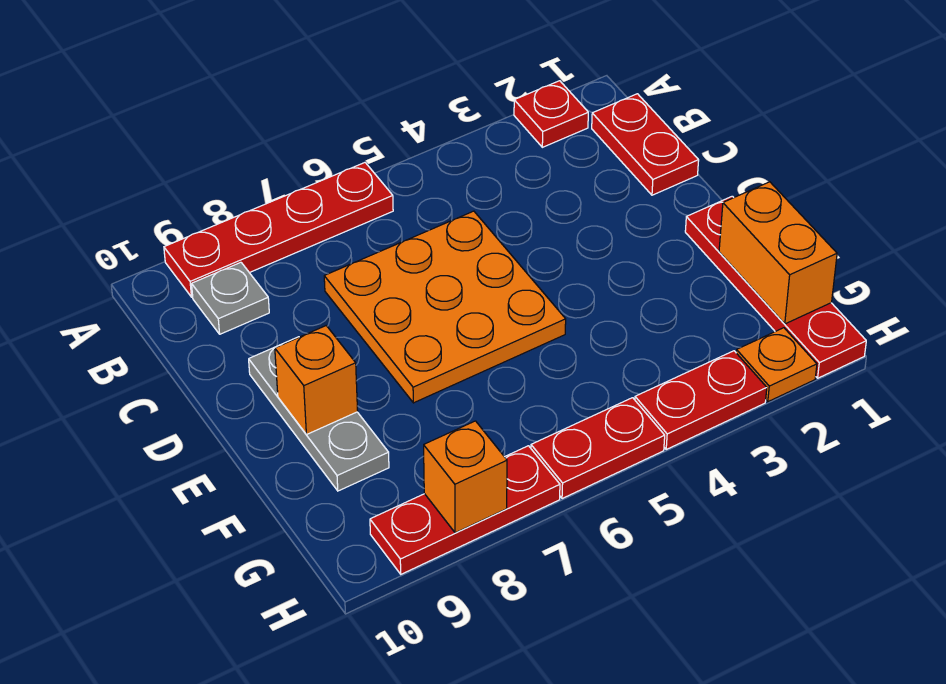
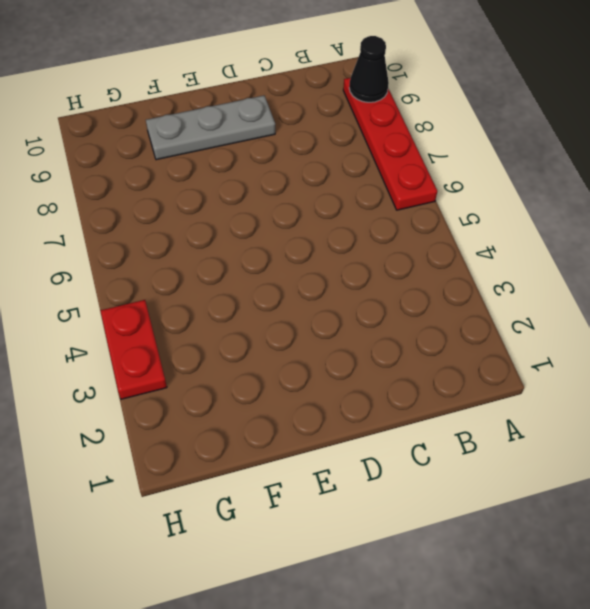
black 1x1 cone [349,36,389,102] -> none
none -> red 1x1 plate [514,81,588,147]
none -> red 1x2 plate [592,94,699,195]
none -> grey 1x1 plate [192,262,269,334]

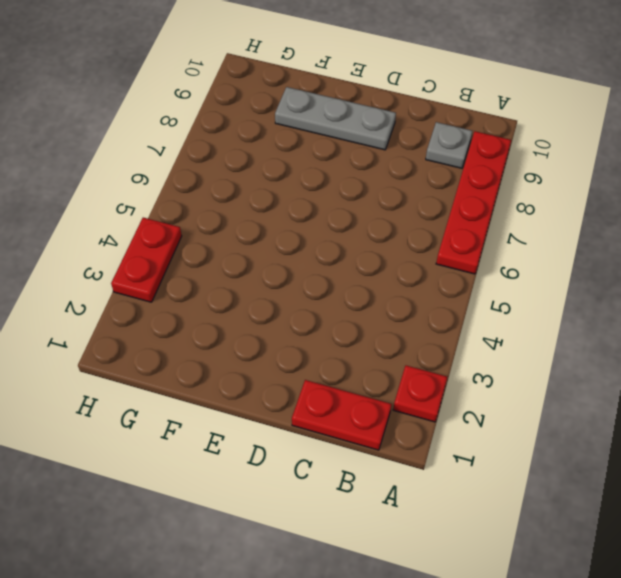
none -> orange 3x3 plate [324,211,566,403]
none -> red 1x4 plate [685,196,866,378]
none -> orange 1x1 plate [736,328,817,402]

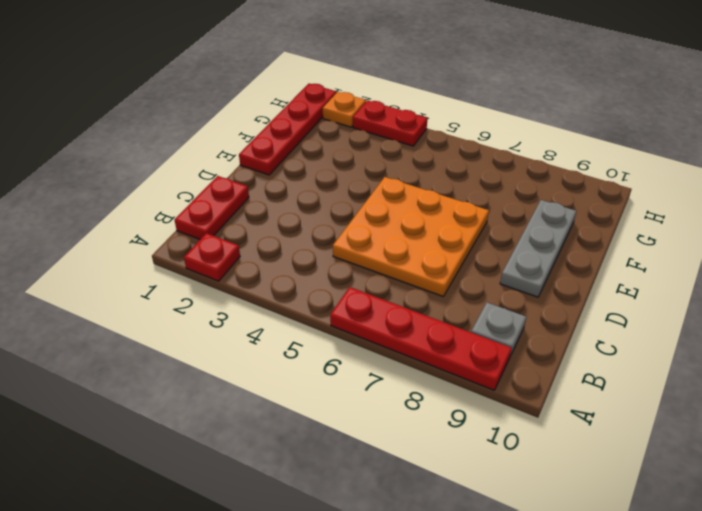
none -> red 1x2 plate [531,398,665,499]
none -> red 1x3 plate [370,446,560,574]
none -> orange 1x1 brick [275,326,358,435]

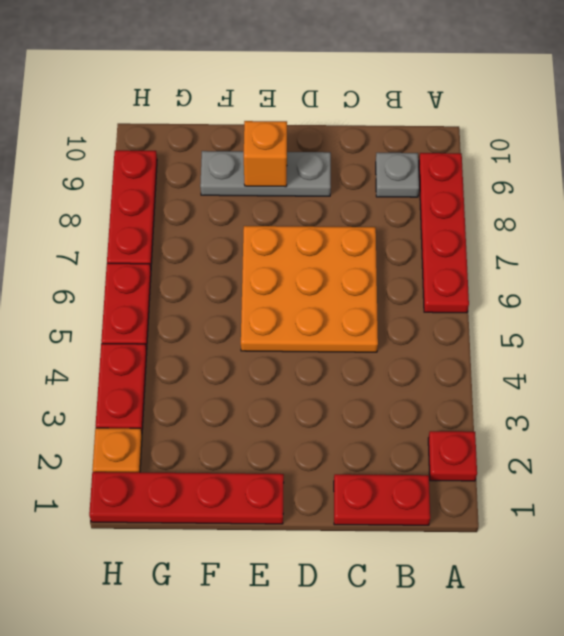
none -> orange 1x2 brick [719,182,837,324]
none -> orange 1x1 brick [424,421,507,533]

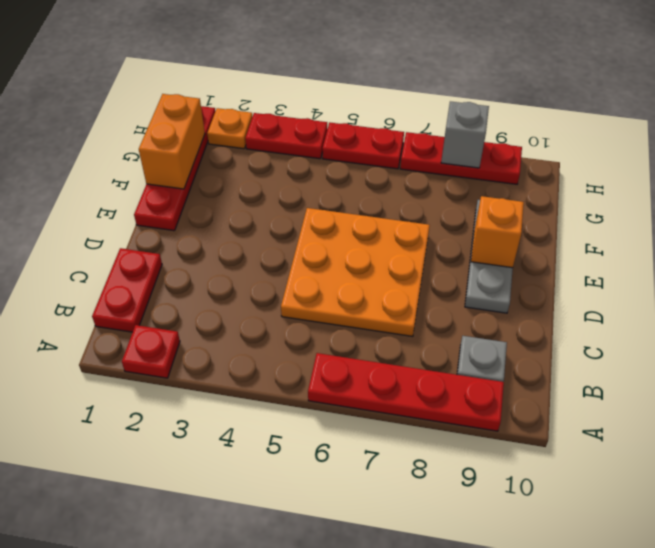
grey 1x1 brick [441,101,489,168] -> orange 1x1 brick [424,421,507,533]

